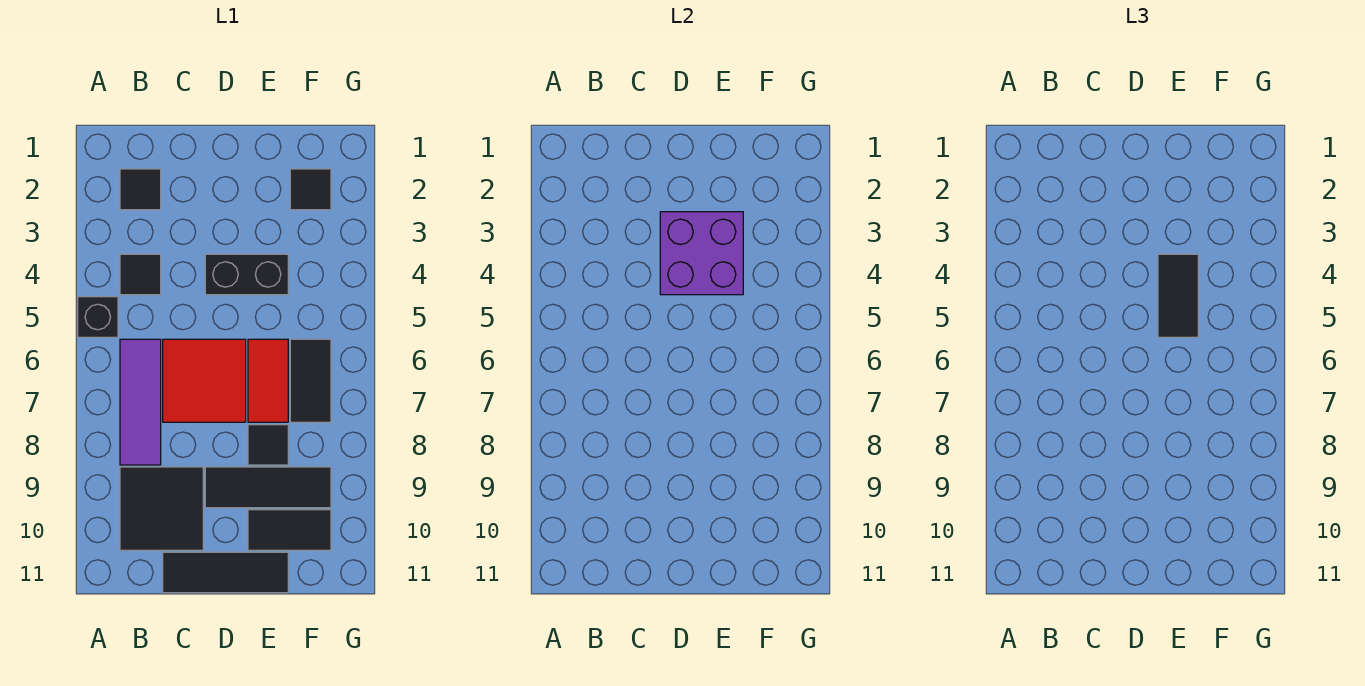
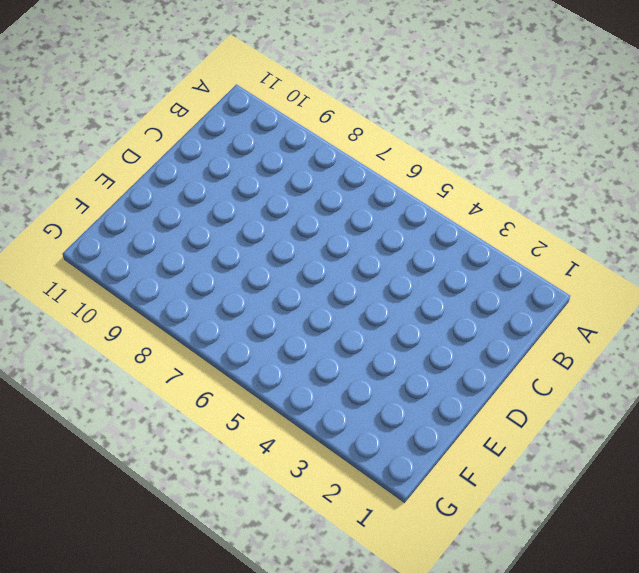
none -> black 1x1 brick [78,297,118,337]
none -> black 1x1 tile [120,169,161,210]
none -> black 1x1 tile [120,254,161,295]

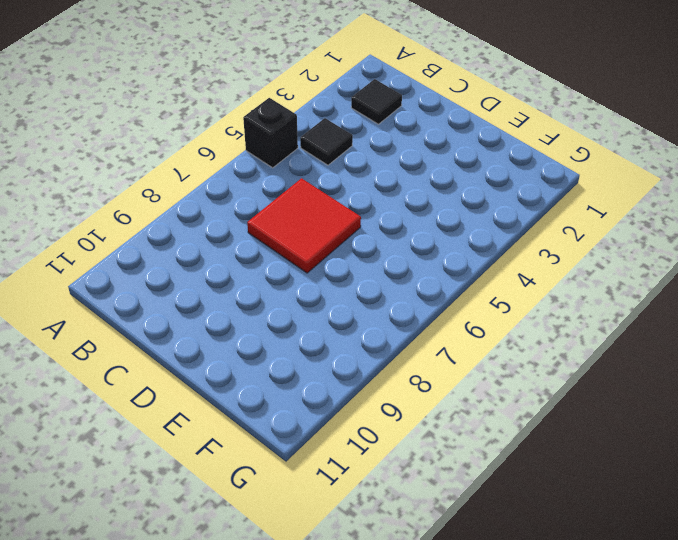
none -> purple 1x3 tile [120,339,161,465]
none -> black 2x2 tile [120,467,203,550]
none -> black 1x3 tile [163,552,288,593]

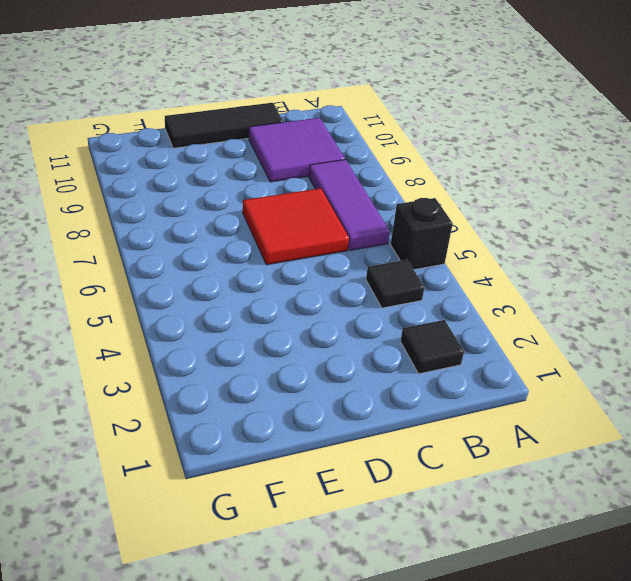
purple 2x2 tile [249,118,345,182] -> black 2x2 tile [120,467,203,550]
none -> black 1x2 brick [205,254,288,295]
none -> black 1x3 tile [205,467,331,508]
none -> red 1x2 tile [248,339,288,422]

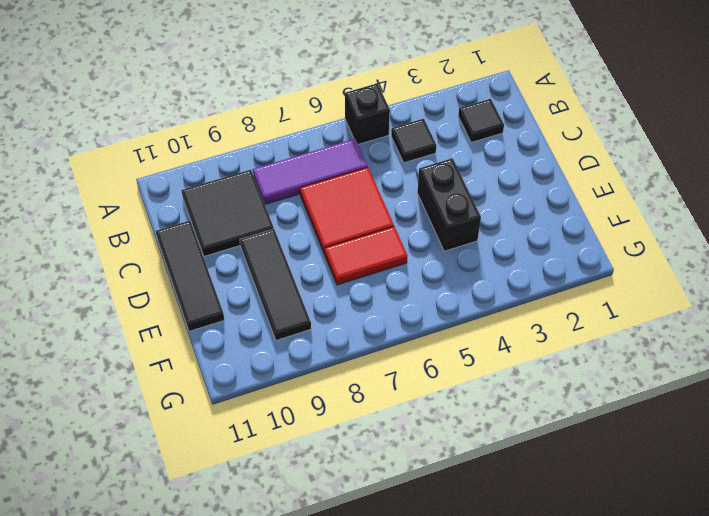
none -> black 1x1 tile [248,425,288,465]
none -> black 1x2 tile [248,510,331,550]
none -> black 1x1 tile [290,169,331,210]

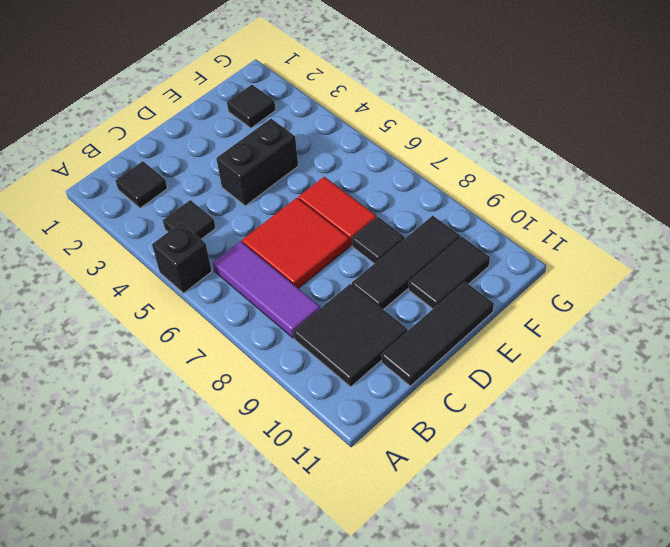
none -> black 1x2 tile [290,339,331,422]
none -> purple 2x2 brick [660,212,743,295]
none -> black 1x2 tile [1158,254,1198,337]

